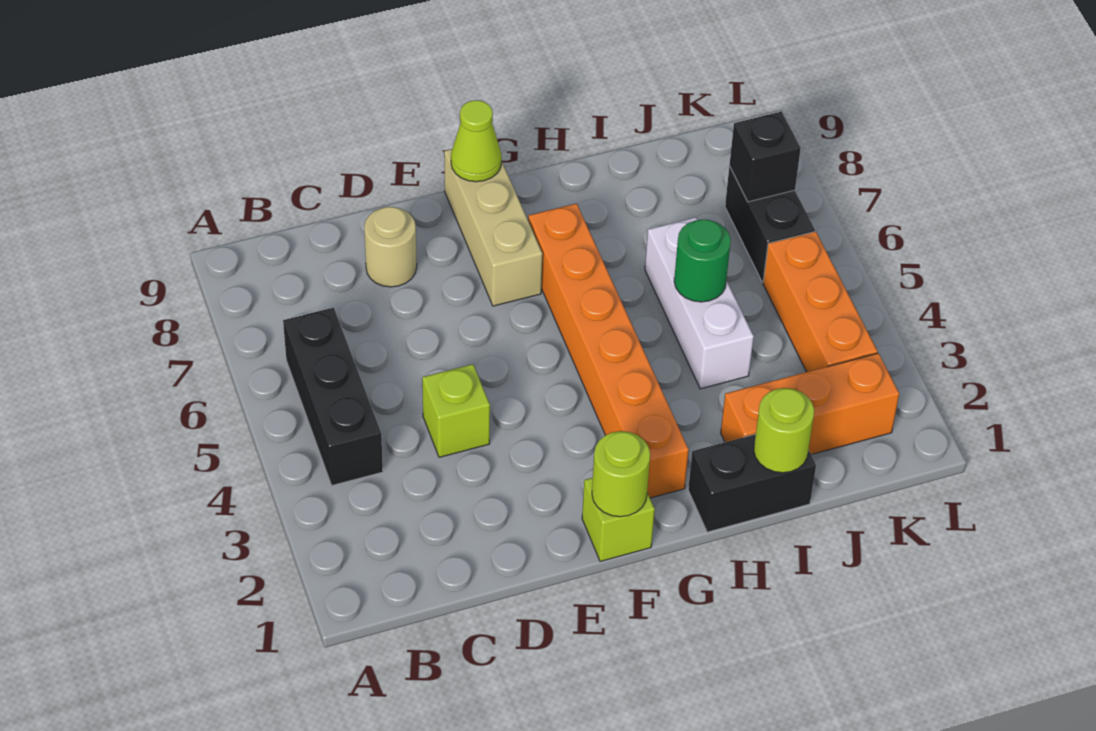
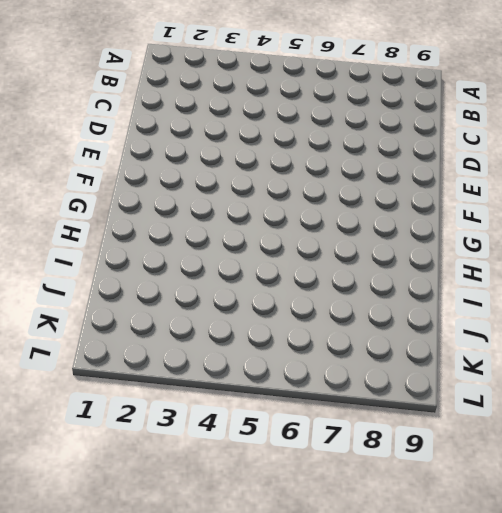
none -> black 1x3 brick [283,308,383,485]
none -> lime 1x1 brick [422,364,490,457]
none -> tan 1x1 round brick [364,207,417,287]

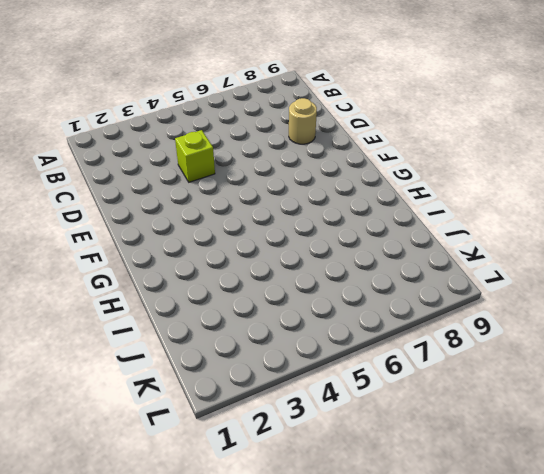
none -> black 1x3 brick [283,308,383,485]
none -> lime 1x1 brick [582,478,655,561]
none -> tan 1x3 brick [444,149,542,306]

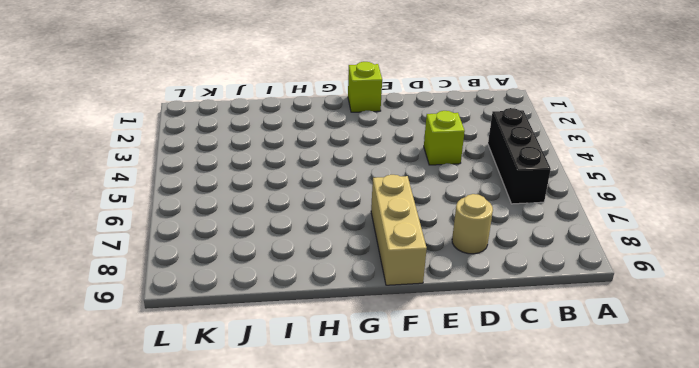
none -> orange 1x6 brick [528,203,689,498]
none -> black 1x2 brick [688,434,816,532]
none -> orange 1x3 brick [721,353,899,455]

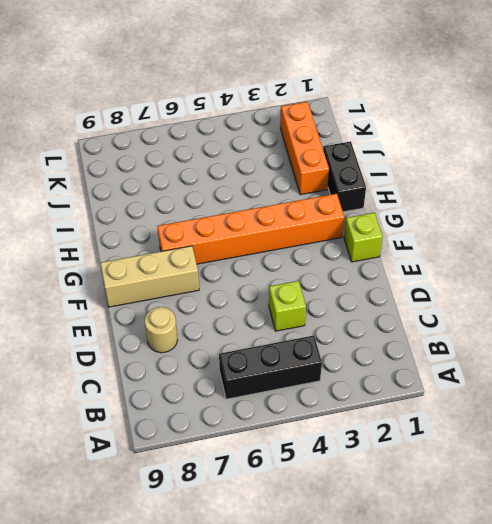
none -> white 1x3 brick [645,217,754,389]
none -> orange 1x3 brick [763,231,878,372]
none -> black 1x2 brick [725,166,815,282]

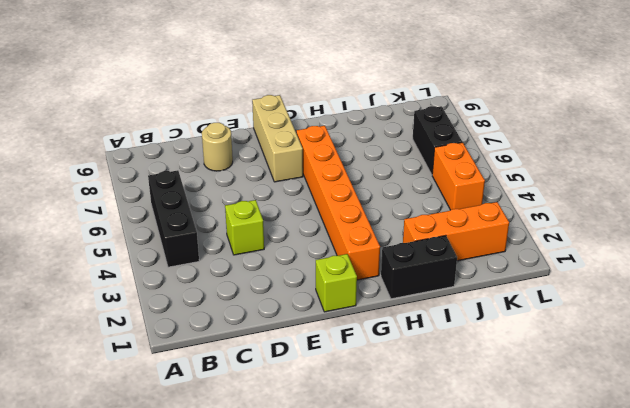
orange 1x2 brick [432,142,485,210] -> orange 1x3 brick [763,231,878,372]
none -> white 1x3 brick [645,217,754,389]
none -> lime 1x1 round brick [592,431,650,517]
none -> lime 1x1 cone [451,100,502,182]

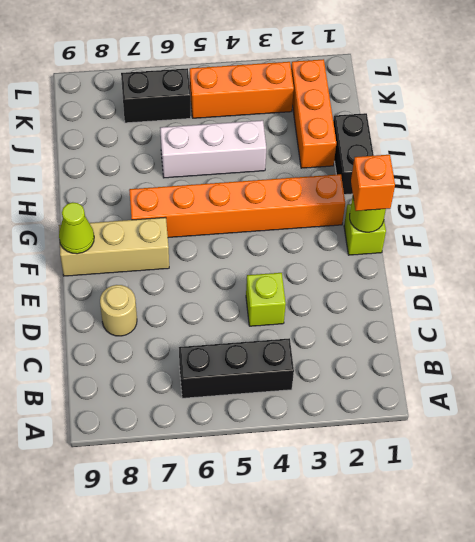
orange 1x1 brick [351,155,395,211] -> none
none -> lime 1x1 round brick [754,388,814,473]
none -> green 1x1 round brick [674,220,731,302]
none -> black 1x1 brick [729,112,801,202]

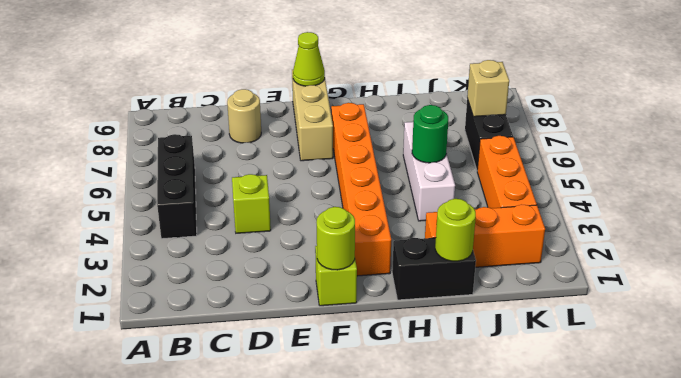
tan 1x1 brick [467,60,509,117] -> black 1x1 brick [729,112,801,202]

